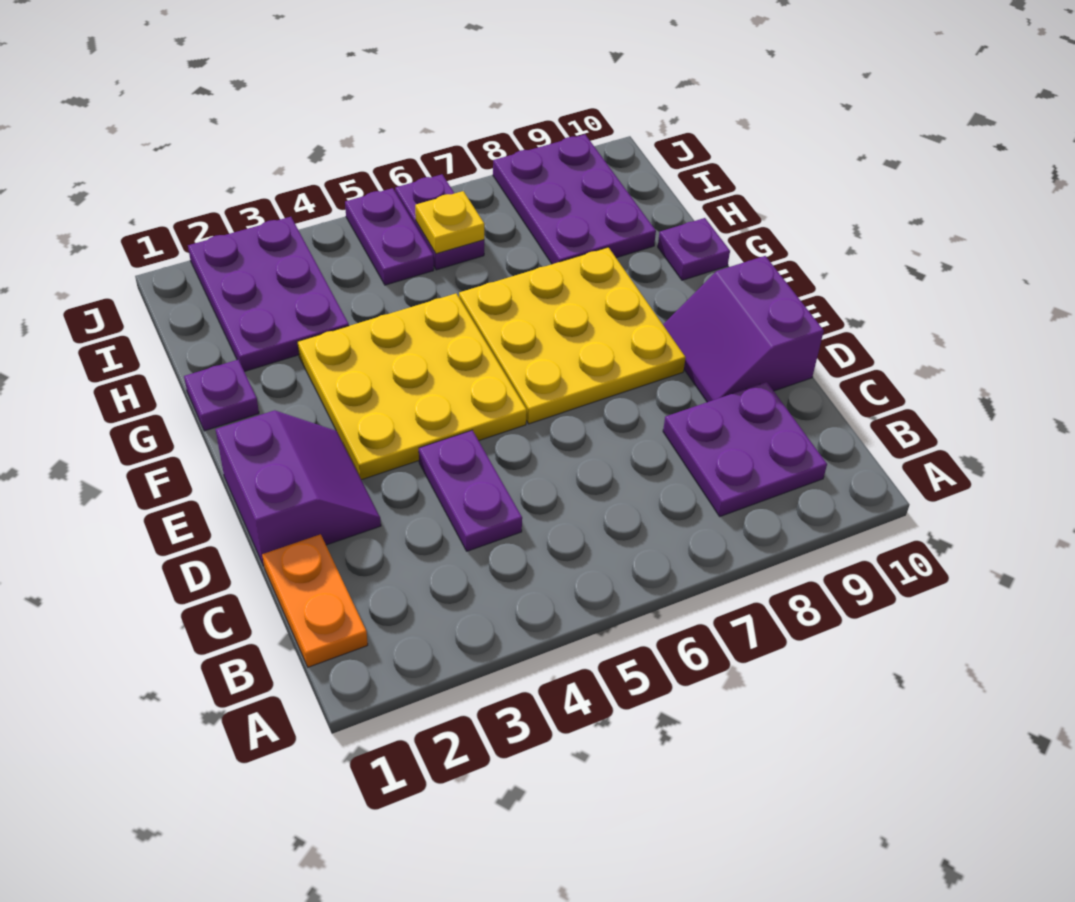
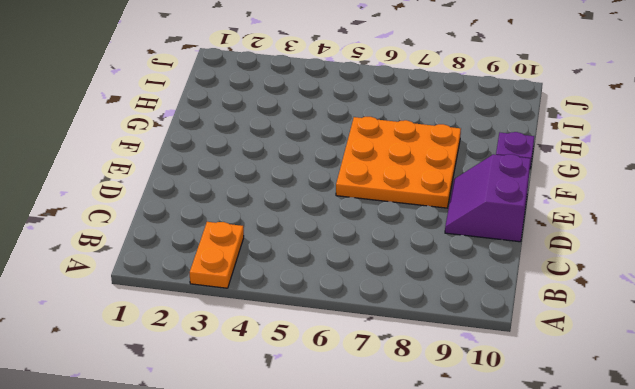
orange 1x2 plate [190,222,244,288] -> orange 1x2 plate moved to [262,534,368,667]
orange 3x3 plate [336,117,461,208] -> yellow 3x3 plate [459,247,686,424]
none -> purple 2x2 plate [663,382,827,516]
none -> purple 1x2 plate [419,430,522,551]
none -> purple 2x2 slope [215,410,381,566]

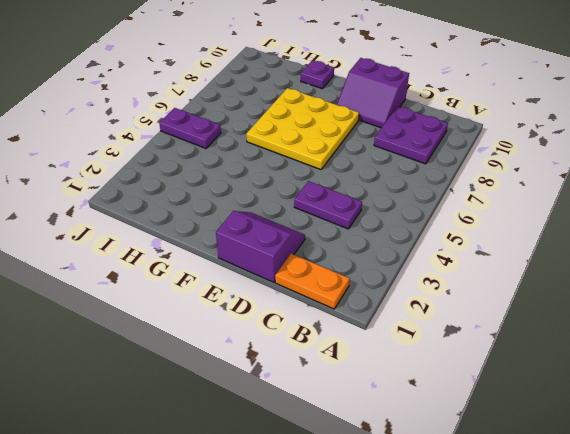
none -> yellow 3x3 plate [298,294,527,480]
none -> purple 1x1 plate [184,360,259,431]
none -> purple 2x3 plate [188,217,349,372]

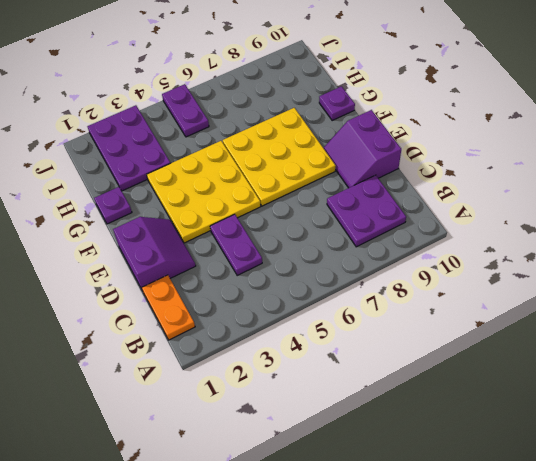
none -> purple 2x3 plate [493,135,656,264]
none -> purple 1x2 plate [395,174,484,270]
none -> yellow 1x1 plate [415,191,484,254]

